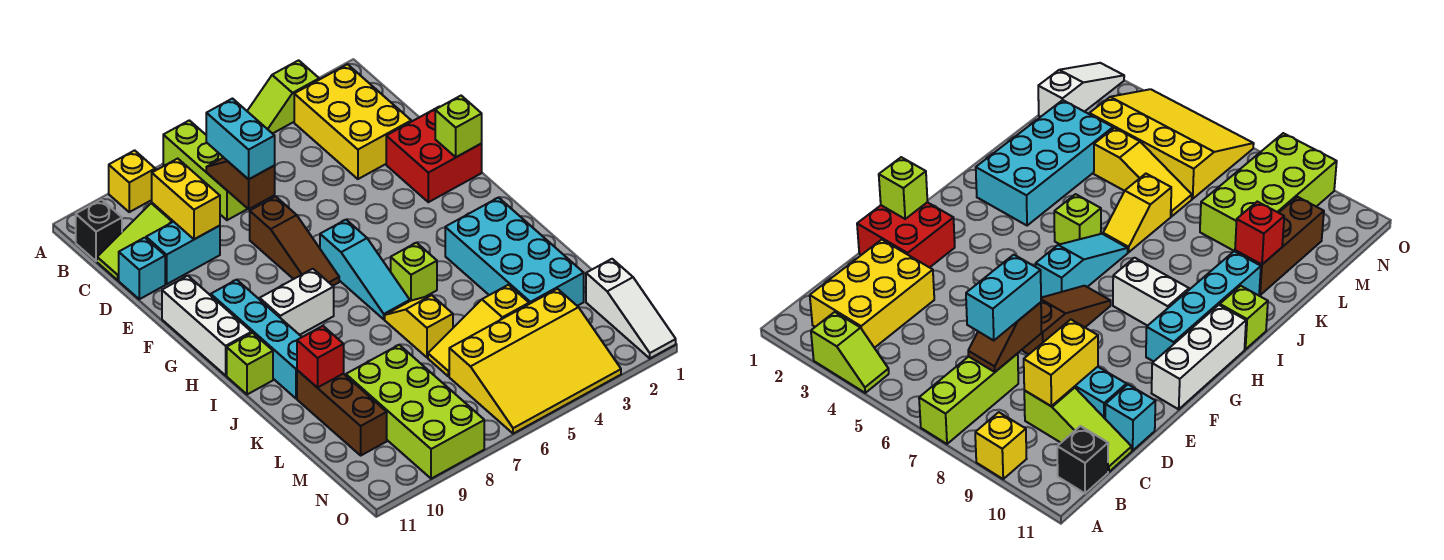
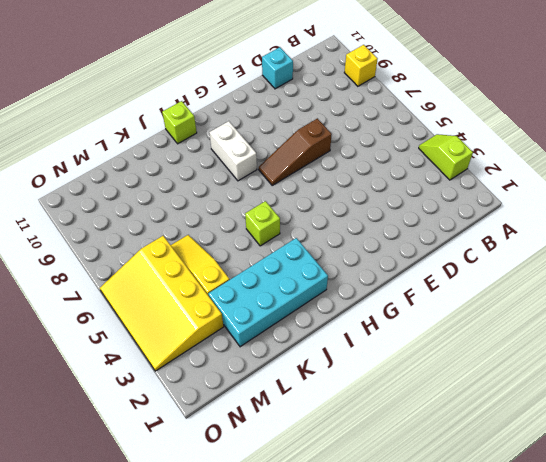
none -> lime 1x3 brick [163,120,247,220]
none -> yellow 2x3 brick [294,64,411,179]
none -> black 1x1 brick [76,199,122,261]

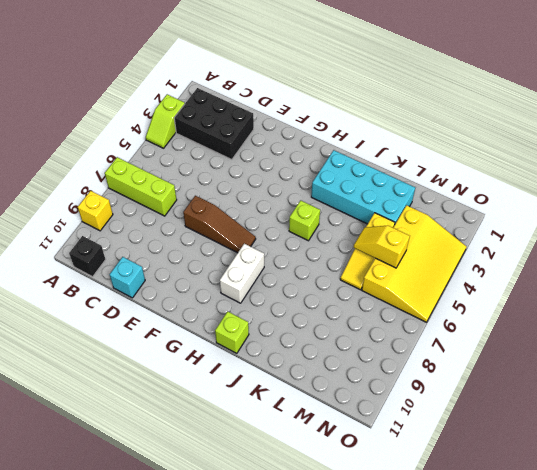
black 2x3 brick [174,88,254,160] -> yellow 2x3 brick [294,64,411,179]
yellow 1x2 slope [354,226,410,268] -> yellow 1x2 slope moved to [385,295,453,357]
none -> lime 1x3 slope [97,203,173,280]
none -> cyan 1x2 brick [146,222,220,284]
none -> red 2x2 brick [386,106,482,202]

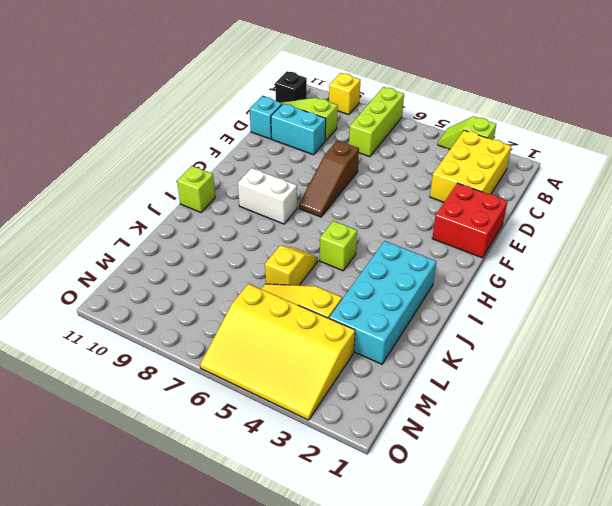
none -> white 1x3 brick [162,276,252,375]
none -> cyan 1x3 slope [320,220,410,319]
none -> cyan 1x4 brick [211,280,302,398]

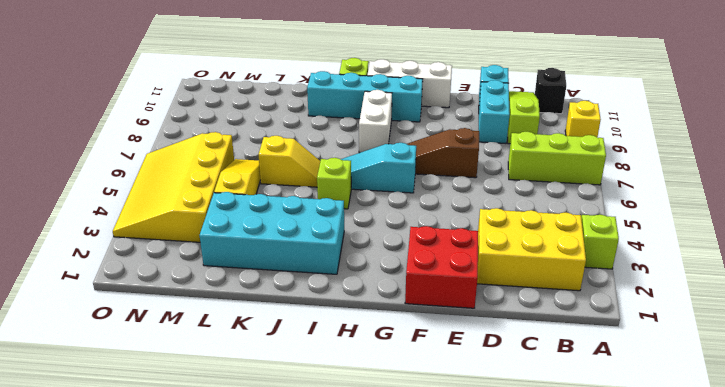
none -> brown 1x3 brick [297,370,387,455]
none -> lime 2x4 brick [346,345,484,479]
none -> white 1x3 slope [586,259,676,358]

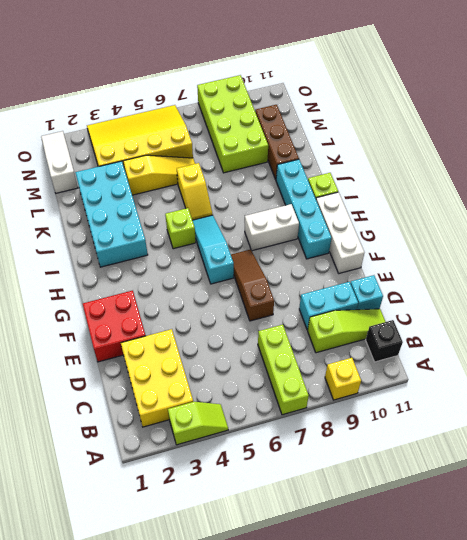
none -> brown 1x2 slope [206,157,275,209]
none -> yellow 1x2 brick [152,159,220,239]
none -> lime 1x1 brick [435,96,482,157]

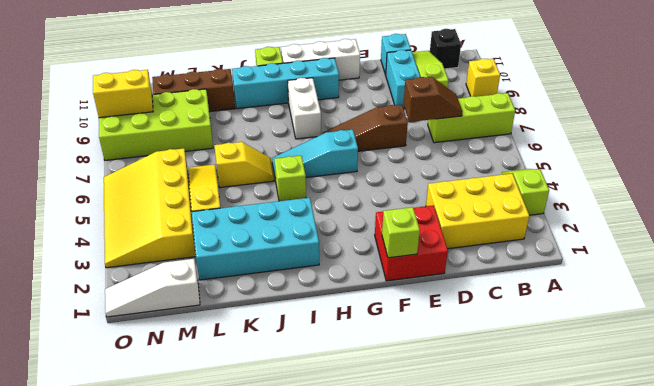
yellow 1x2 brick [93,70,153,118] -> yellow 1x2 brick moved to [152,159,220,239]
none -> red 1x1 brick [297,326,344,388]
none -> cyan 1x2 brick [206,99,275,179]

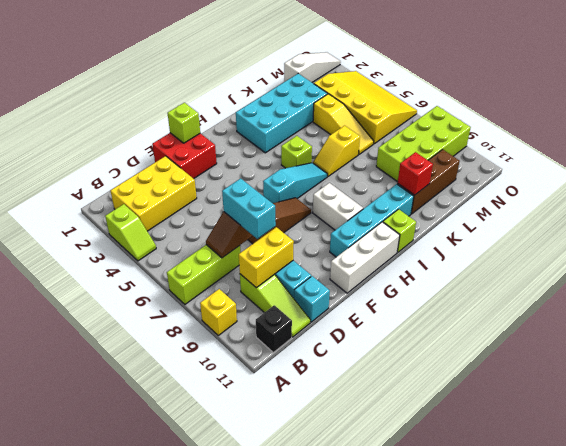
cyan 1x2 brick [222,178,276,239] -> cyan 1x2 brick turned to [206,99,275,179]

